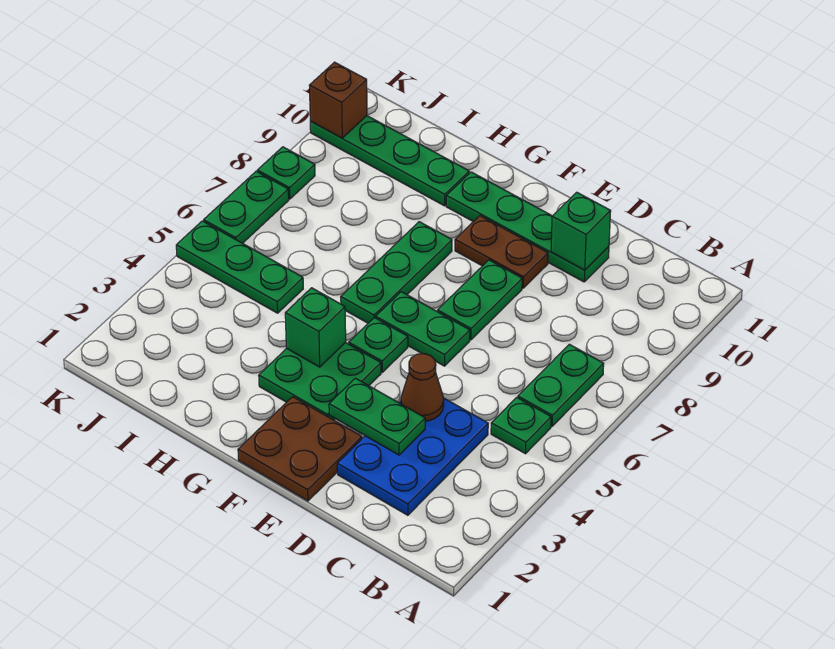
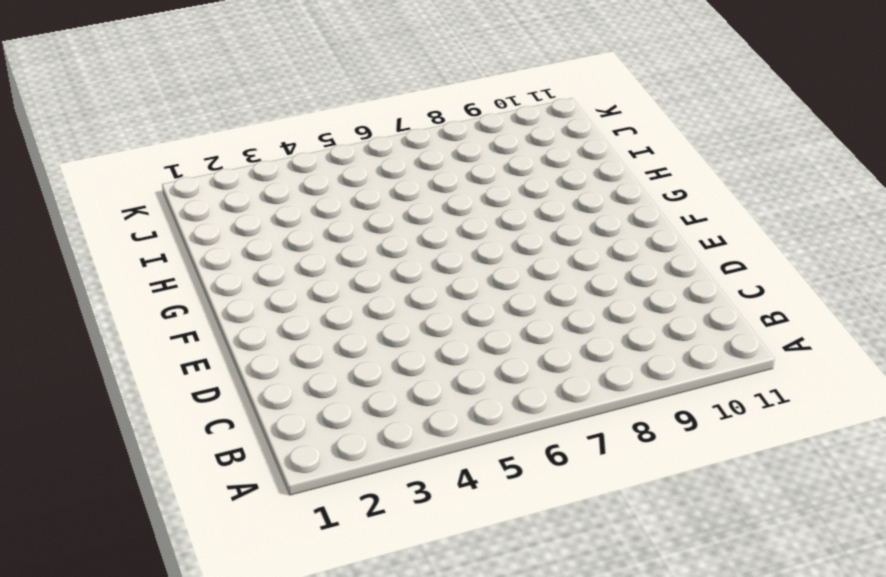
none -> green 1x1 plate [491,397,551,454]
none -> green 1x2 plate [518,344,604,426]
none -> blue 2x3 plate [337,398,488,515]

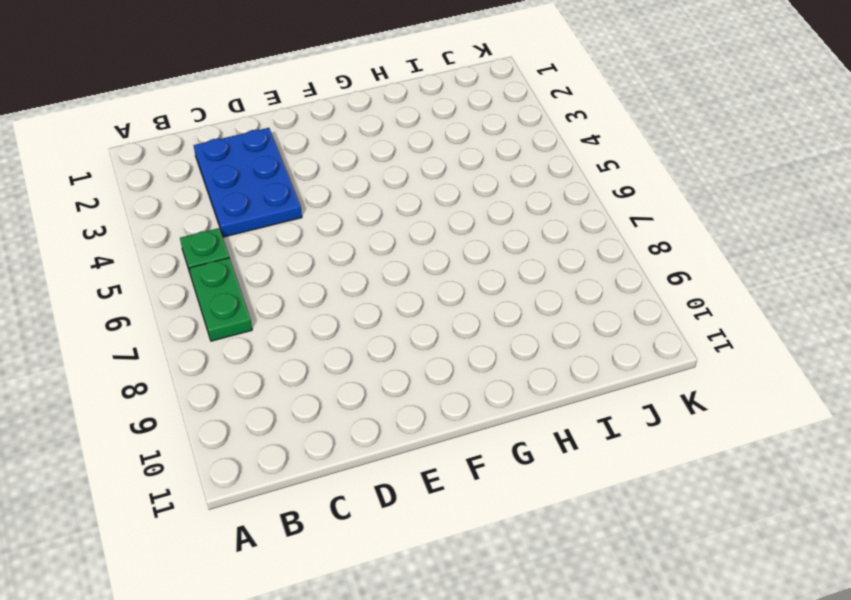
none -> green 1x4 plate [446,172,609,282]
none -> brown 2x2 plate [238,397,362,501]
none -> green 1x2 plate [376,292,470,366]

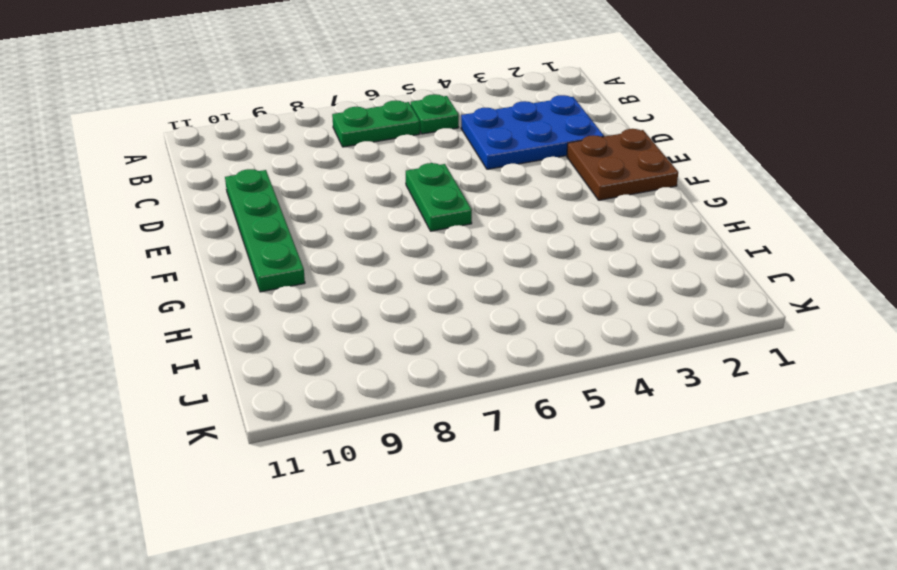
none -> green 1x2 plate [437,260,522,340]
none -> brown 1x2 plate [455,216,548,288]
none -> green 2x2 plate [259,342,381,420]

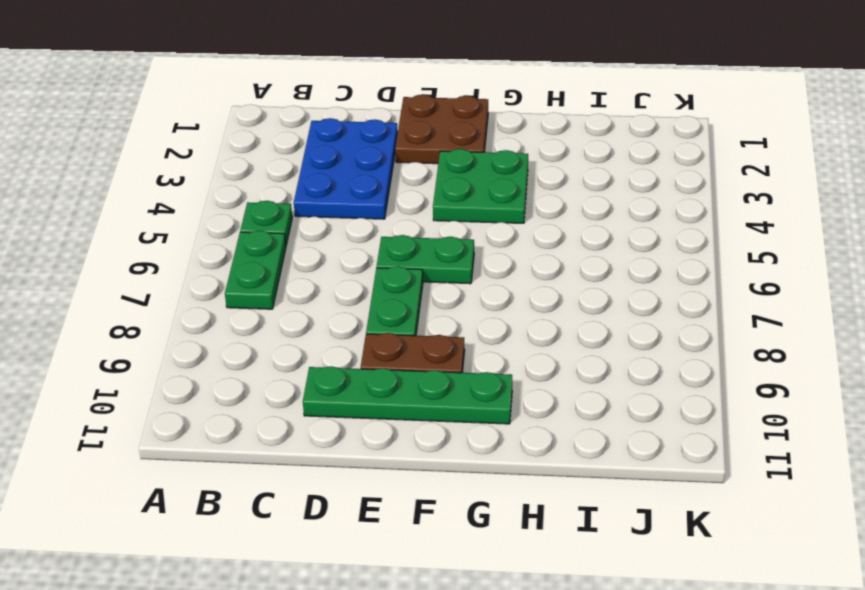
none -> green 1x1 plate [349,318,408,372]
none -> green 1x3 plate [341,222,452,323]
none -> green 1x4 plate [310,116,469,206]

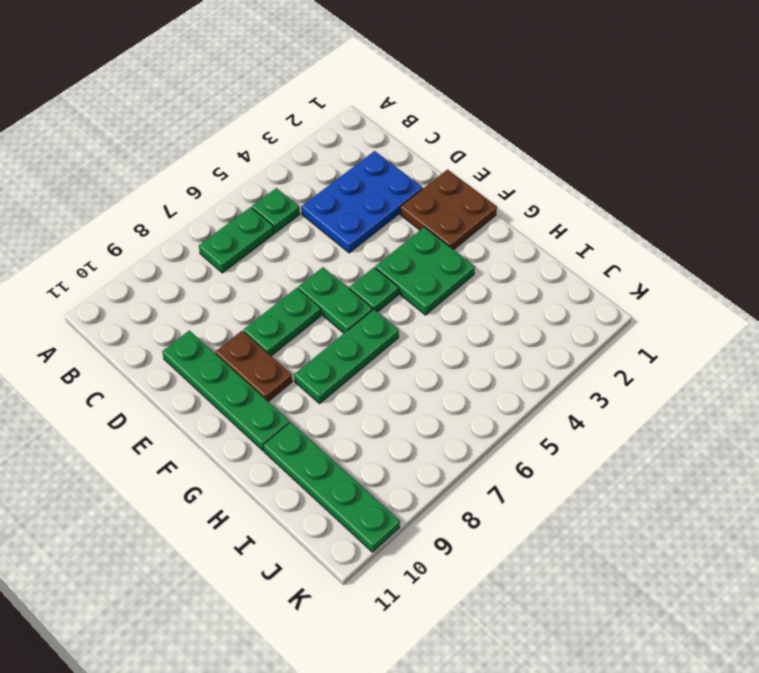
none -> green 1x3 plate [176,221,303,313]
none -> green 1x2 plate [204,171,289,243]
none -> green 1x1 plate [257,147,315,199]

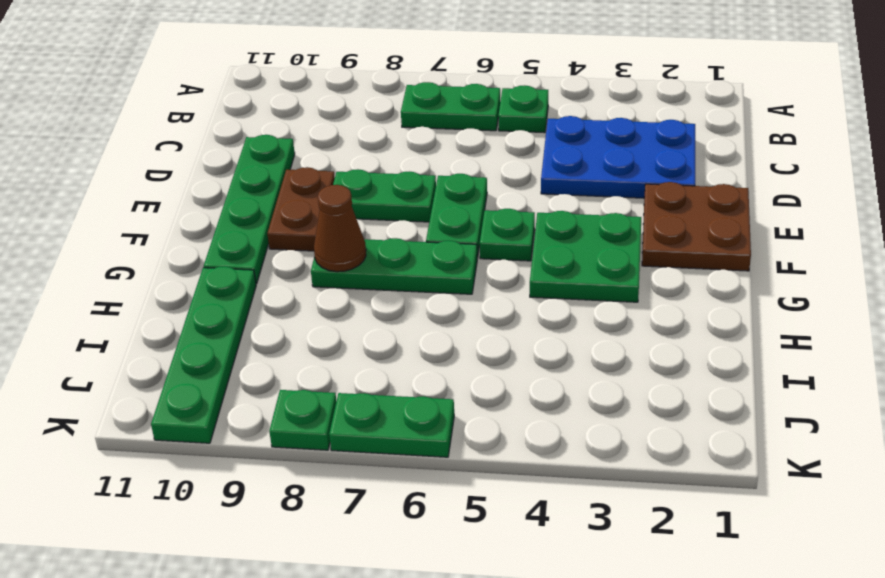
brown 1x1 cone [314,185,366,272] -> brown 1x1 cone moved to [401,354,444,421]
none -> green 1x3 plate [176,221,303,313]
none -> green 1x2 plate [329,378,425,455]
none -> green 1x1 brick [551,192,611,270]

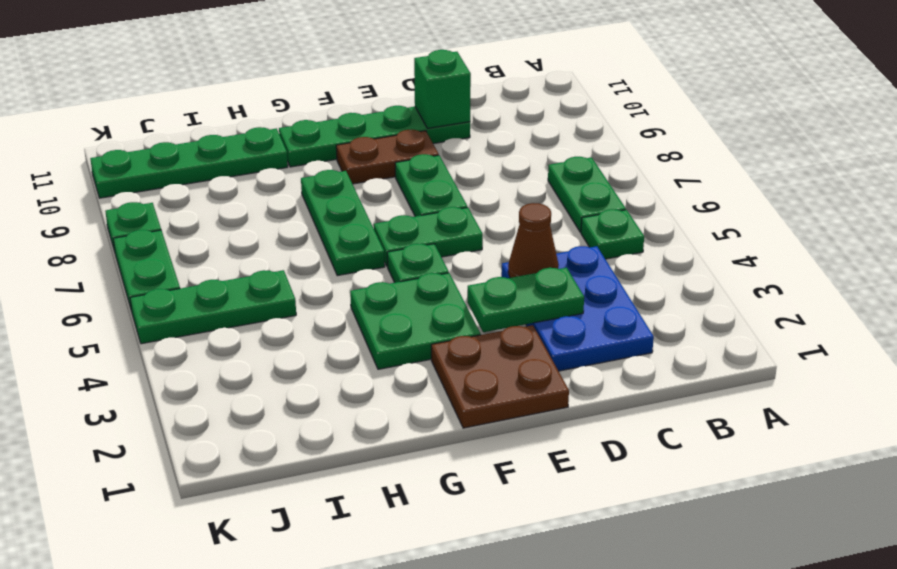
none -> green 1x1 brick [285,288,346,367]
none -> brown 1x1 brick [309,62,367,138]

